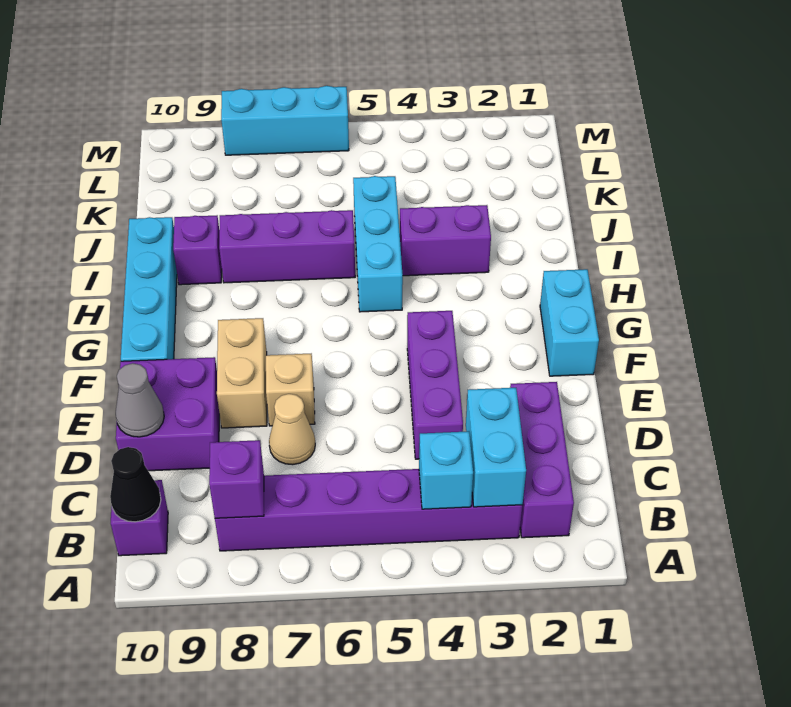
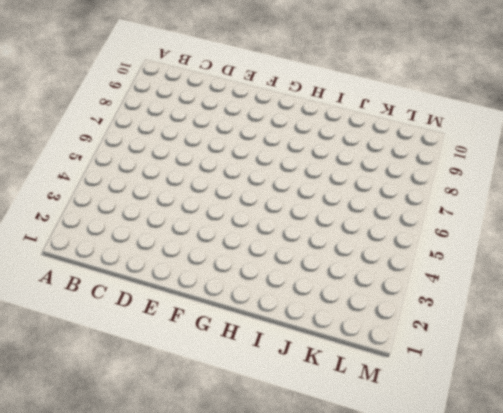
none -> purple 1x3 brick [510,382,574,538]
none -> purple 1x6 brick [215,469,522,551]
none -> purple 1x1 brick [111,480,168,556]

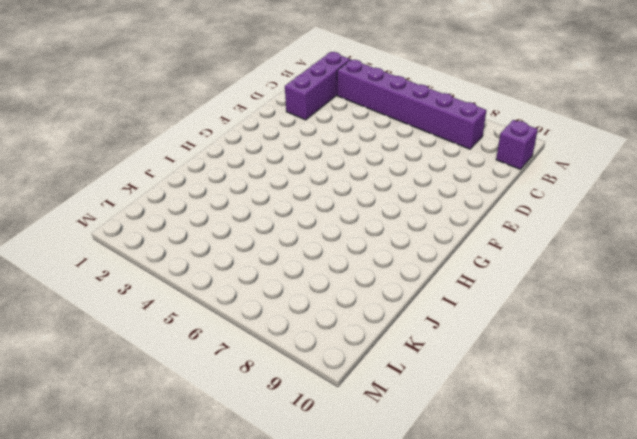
none -> purple 1x3 brick [407,311,463,459]
none -> tan 1x1 cone [269,394,315,465]
none -> purple 2x2 brick [116,357,219,471]

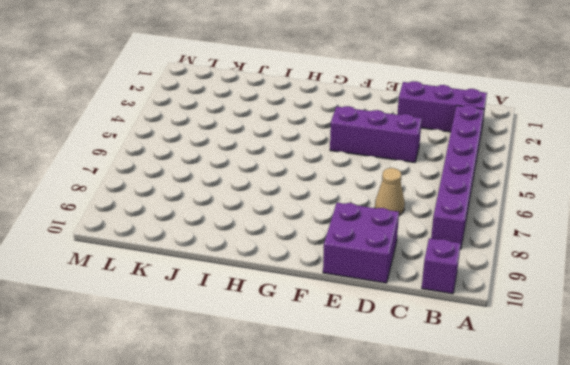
none -> tan 1x1 brick [266,354,315,426]
none -> tan 1x2 brick [217,318,267,428]
none -> cyan 1x2 brick [540,269,599,376]

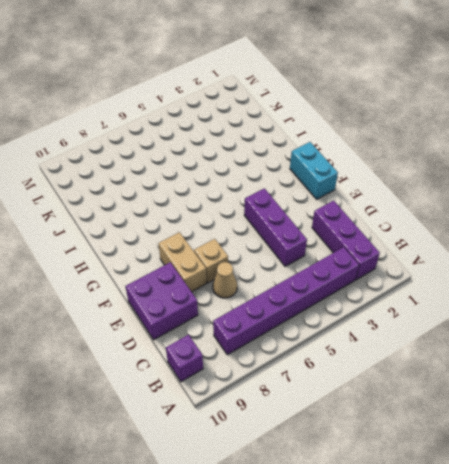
none -> cyan 1x4 brick [121,217,177,361]
none -> cyan 1x3 brick [353,176,403,312]
none -> purple 1x2 brick [400,205,491,276]

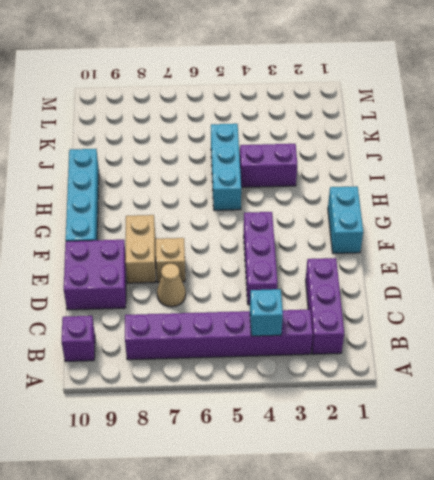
none -> purple 1x3 brick [219,210,355,283]
none -> purple 1x1 brick [173,216,222,285]
none -> cyan 1x3 brick [221,86,349,155]

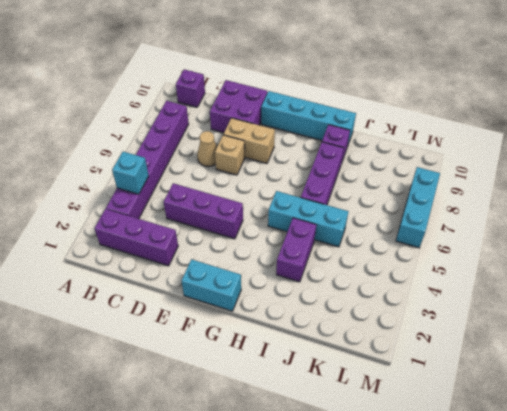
none -> cyan 1x2 brick [466,388,526,507]
none -> purple 1x1 brick [209,440,264,518]
none -> black 1x1 cone [110,447,161,522]

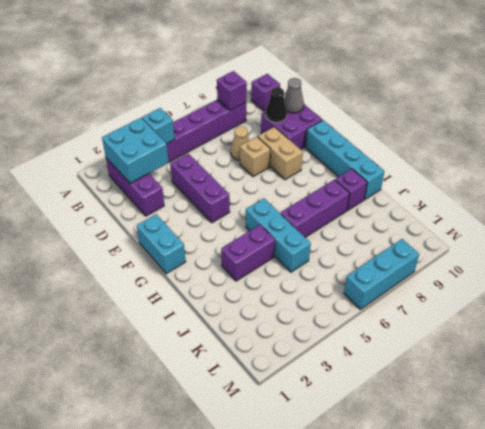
cyan 2x2 brick [102,118,169,183] -> cyan 1x2 brick [466,388,526,507]
black 1x1 cone [266,87,287,122] -> black 1x1 cone moved to [110,447,161,522]

